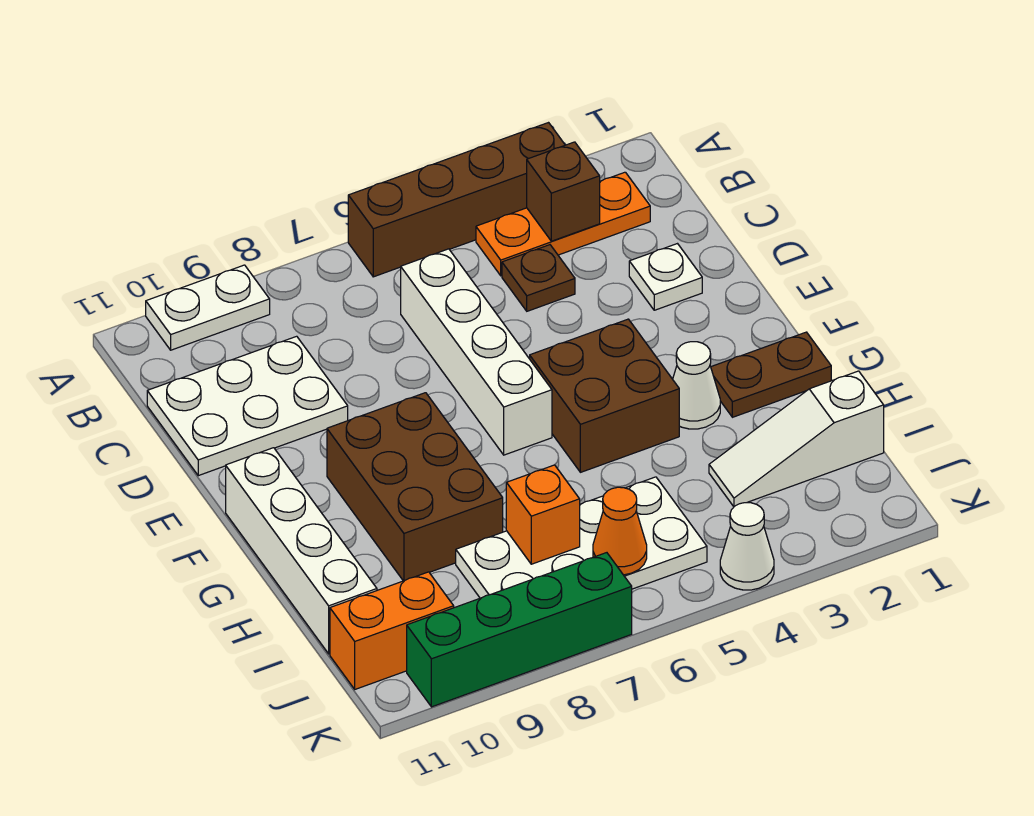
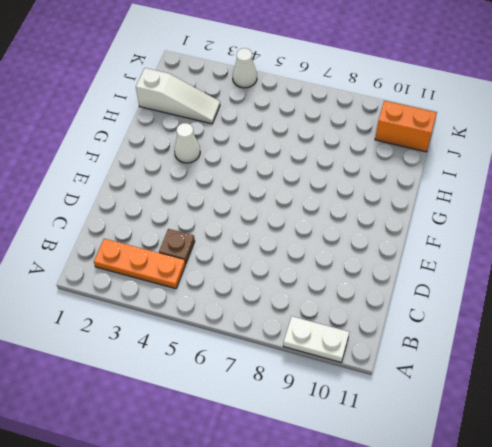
none -> brown 1x4 brick [348,123,565,277]
none -> white 1x4 brick [401,249,552,455]
none -> white 2x3 plate [147,336,348,476]

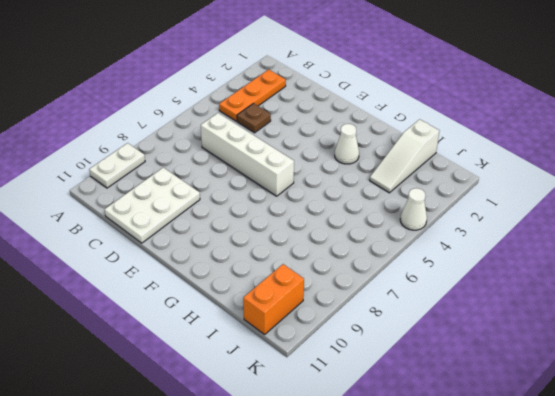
none -> brown 1x4 brick [348,123,565,277]
none -> white 1x1 plate [629,244,702,310]
none -> brown 2x2 brick [530,319,679,472]

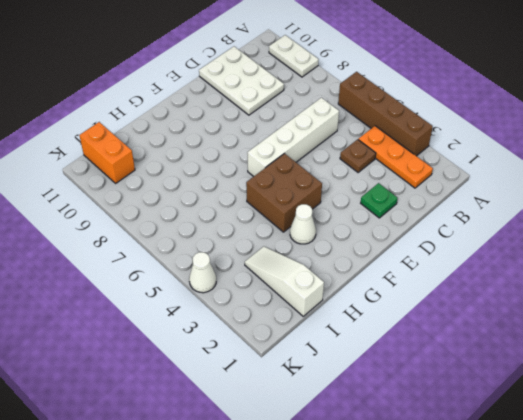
green 1x1 plate [361,183,398,218] -> white 1x1 plate [629,244,702,310]
none -> brown 2x3 brick [327,393,503,581]
none -> white 1x4 brick [226,448,377,654]
none -> brown 1x2 plate [711,332,831,417]

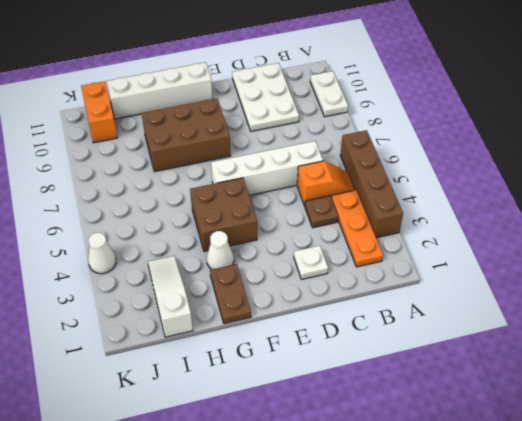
orange 1x2 slope [297,161,355,206] -> none
none -> white 2x4 plate [456,477,707,598]
none -> green 1x4 brick [407,553,632,707]
none -> brown 1x1 brick [527,142,600,241]

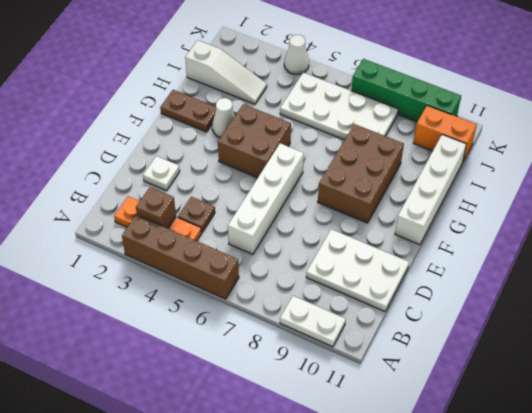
none -> orange 1x1 brick [506,465,580,564]
none -> orange 1x1 cone [593,487,647,575]

